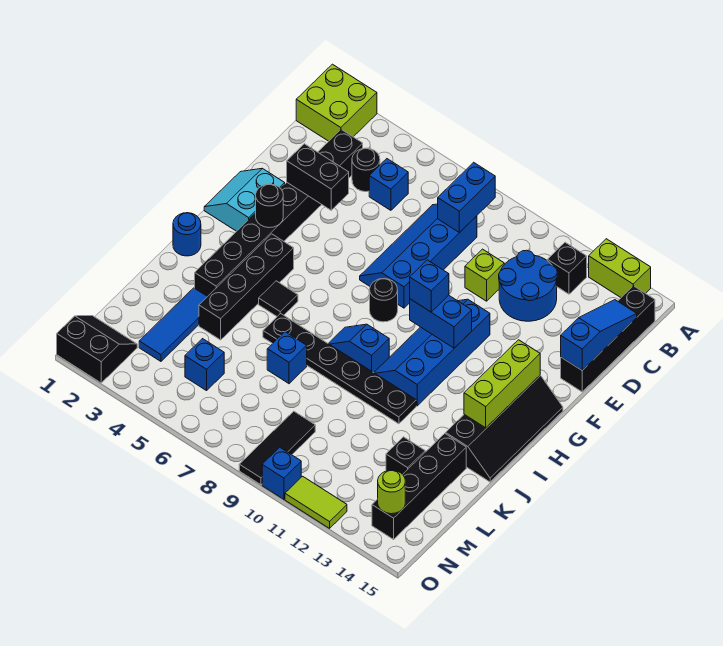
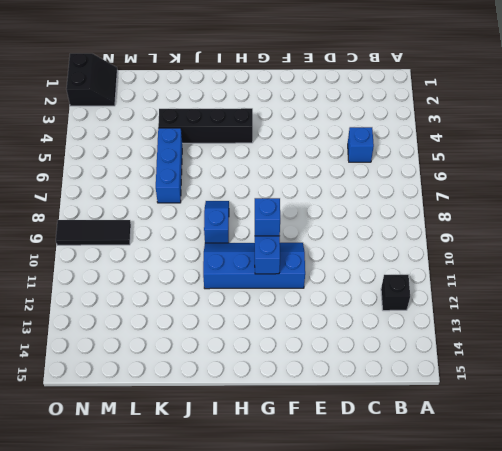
blue 1x3 brick [156,128,182,203] -> blue 1x1 brick [267,332,307,384]
none -> lime 2x2 brick [296,64,377,141]
none -> lime 1x2 brick [589,239,651,297]
none -> black 1x4 brick [561,286,655,392]
none -> black 1x8 brick [195,129,363,297]

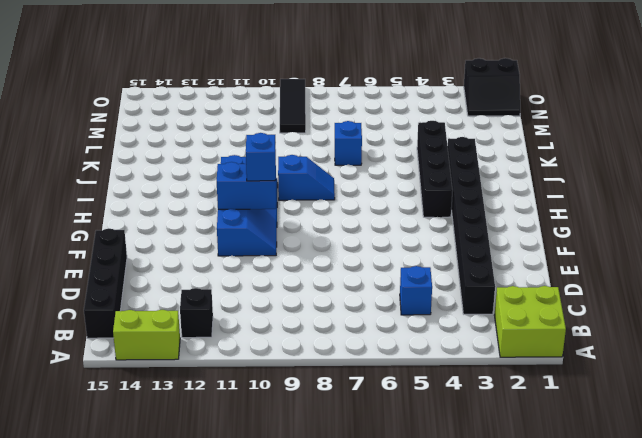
none -> black 1x1 round brick [352,148,380,192]
none -> blue 2x4 slope [360,204,477,308]
none -> blue 2x2 round brick [499,250,557,321]
none -> lime 1x1 brick [465,249,504,301]

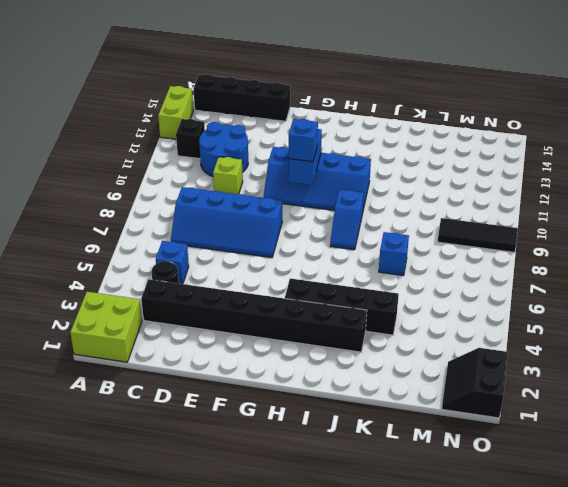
none -> cyan 2x2 slope [204,168,285,231]
none -> black 1x1 round brick [370,279,398,322]
none -> black 2x4 slope [446,375,563,482]
none -> blue 1x1 round brick [173,213,201,256]

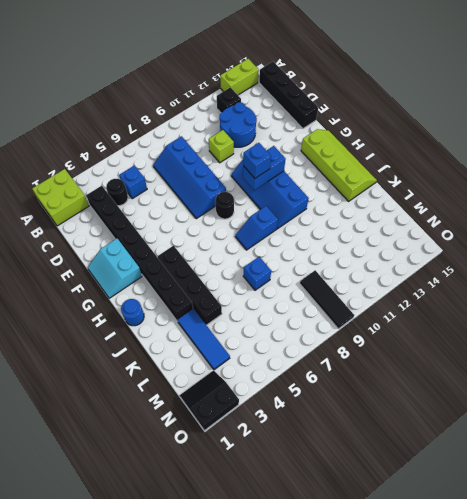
lime 2x4 slope [301,129,377,201] -> black 2x4 slope [446,375,563,482]
none -> black 1x1 tile [259,281,298,316]
none -> black 1x6 plate [263,313,416,424]
none -> black 1x4 brick [372,434,466,539]
none -> black 1x1 brick [386,437,425,475]

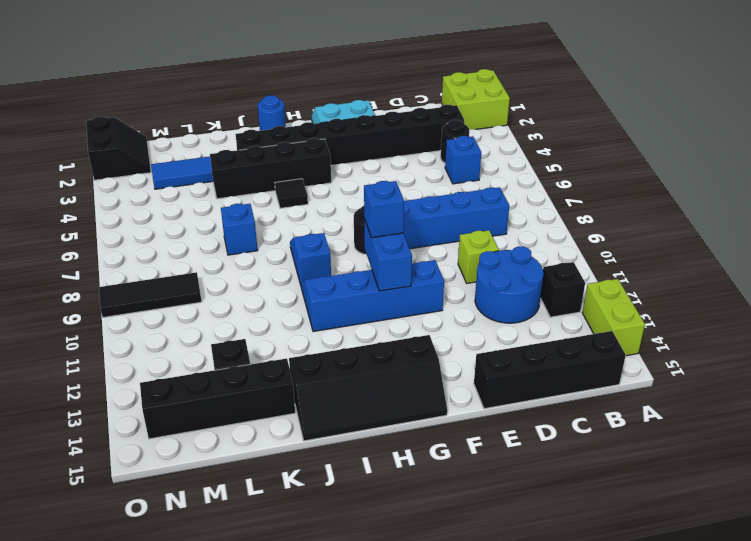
none -> black 1x6 plate [263,313,416,424]
none -> blue 1x1 brick [185,339,224,391]
none -> blue 1x1 brick [262,447,301,499]
none -> lime 1x2 tile [285,476,347,528]

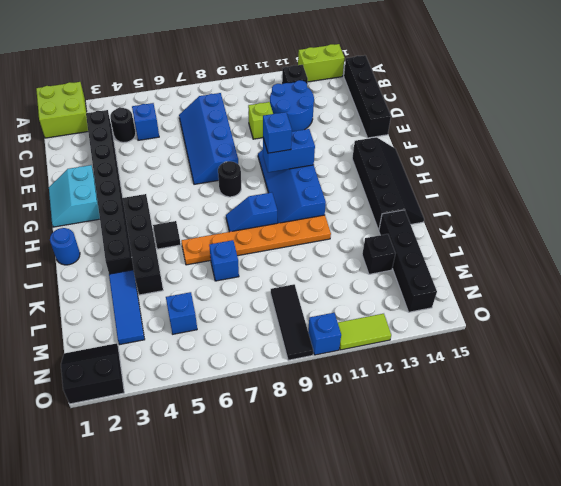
orange 1x6 plate [181,215,331,265] -> black 1x6 plate [263,313,416,424]
none -> blue 1x2 brick [438,162,495,233]
none -> blue 1x3 slope [561,300,637,370]
none -> black 1x2 brick [287,144,349,210]
none -> black 1x1 round brick [256,184,283,228]

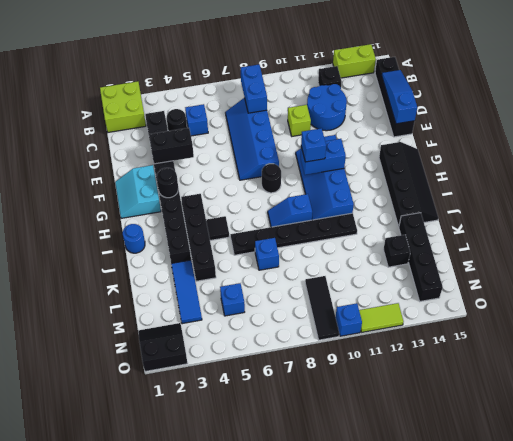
none -> lime 1x3 brick [464,340,540,428]
none -> lime 1x1 round brick [378,470,405,514]

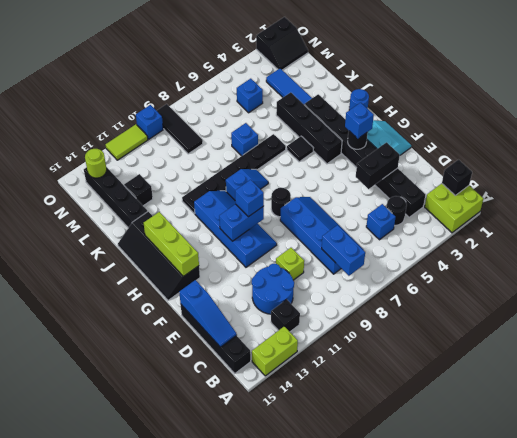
black 1x1 brick [442,160,472,195] -> none
blue 1x1 brick [345,103,374,139] -> none

